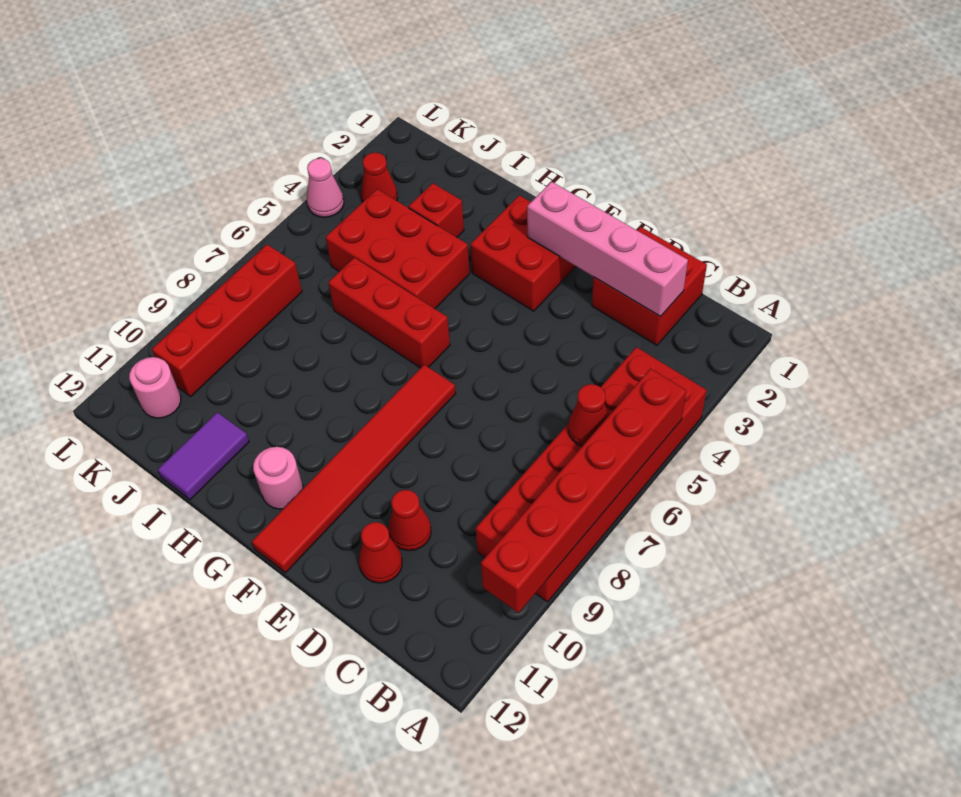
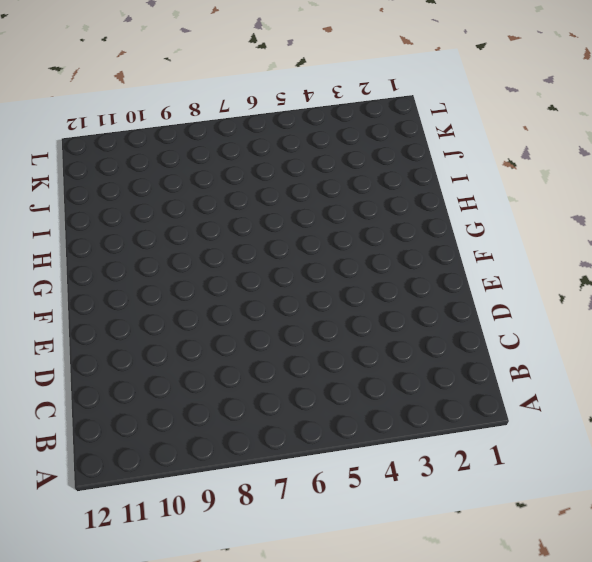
none -> red 2x6 brick [476,347,707,602]
none -> red 2x2 brick [592,227,707,345]
none -> red 1x1 cone [388,490,431,551]

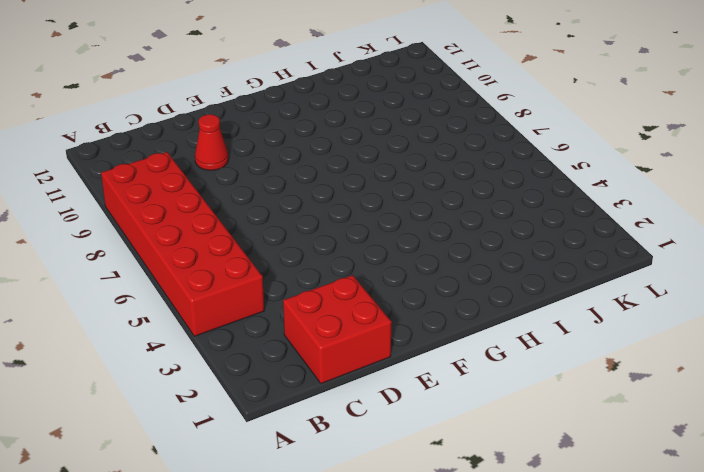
none -> red 1x1 cone [359,522,402,583]
none -> red 2x2 brick [470,195,576,311]
none -> red 1x6 tile [252,365,456,573]

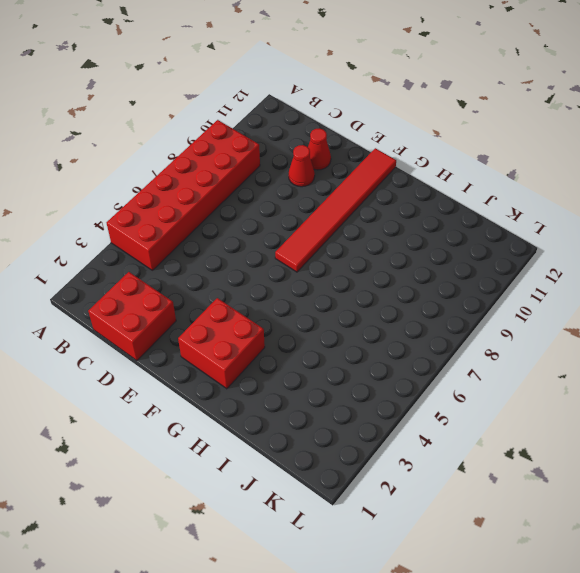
none -> red 1x3 brick [328,258,450,368]
none -> pink 1x1 round brick [253,447,303,509]
none -> red 2x3 brick [326,189,470,309]

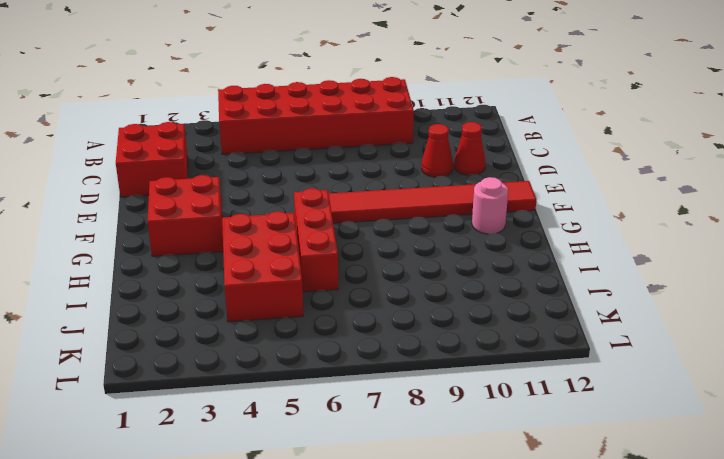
none -> red 1x1 brick [408,183,464,237]
none -> purple 1x2 tile [158,412,249,500]
none -> red 1x1 cone [361,153,398,202]

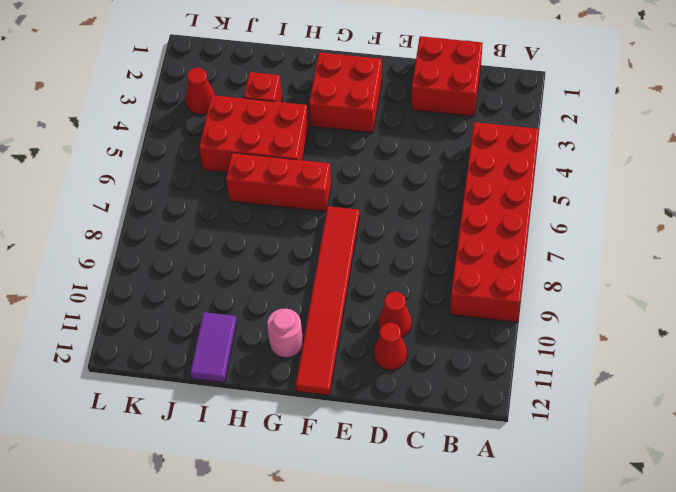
none -> red 1x4 brick [152,245,302,397]
none -> pink 1x1 round brick [129,357,181,418]
none -> pink 1x1 cone [307,158,344,217]

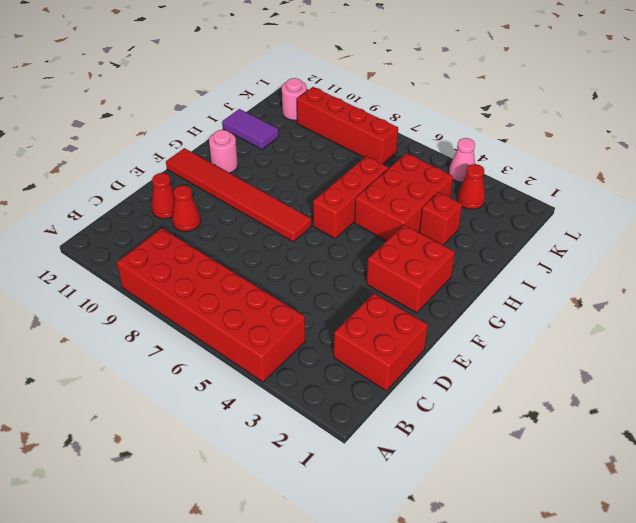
none -> red 1x6 brick [481,369,686,613]
none -> red 1x1 cone [568,384,609,446]
none -> pink 1x4 brick [527,182,688,317]

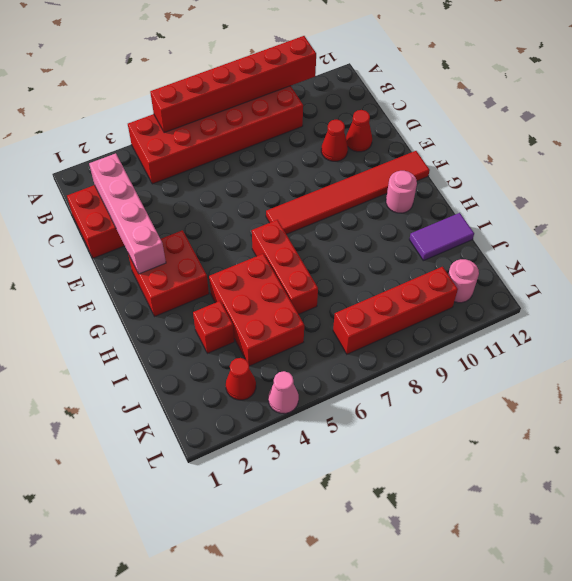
none -> red 1x1 cone [568,384,609,446]

